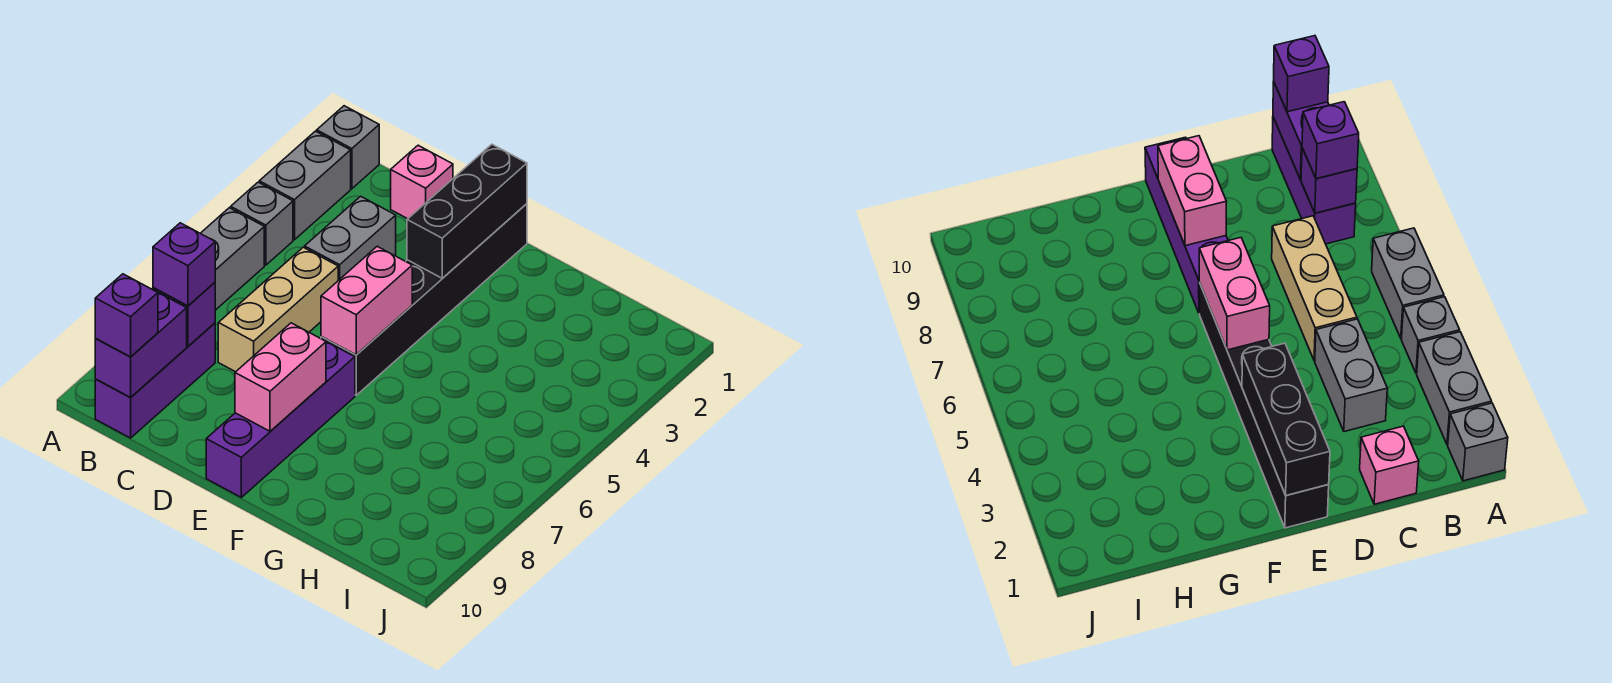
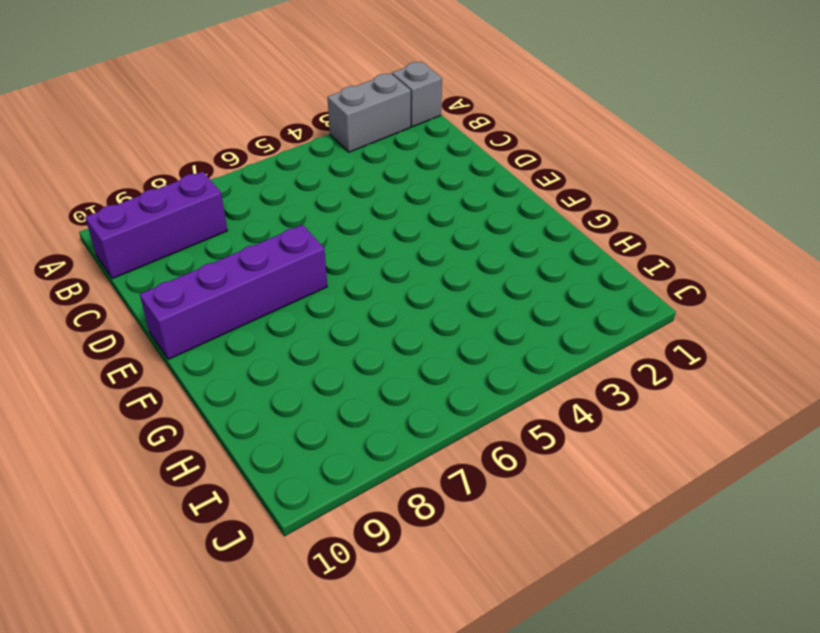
none -> grey 1x1 brick [231,182,293,265]
none -> grey 1x2 brick [201,208,264,310]
none -> pink 1x1 brick [391,145,453,219]

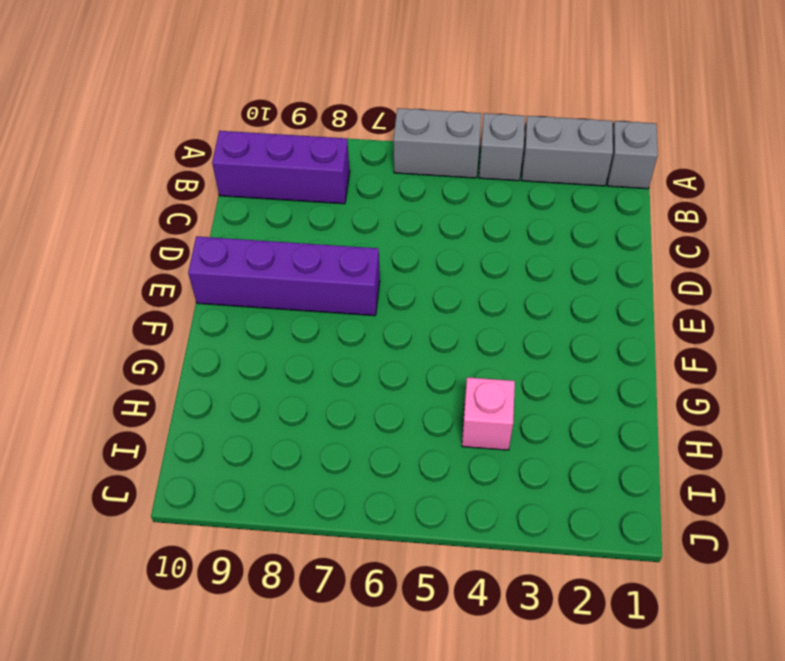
pink 1x1 brick [462,377,515,450] -> pink 1x1 brick moved to [391,145,453,219]
none -> grey 1x2 brick [305,196,396,280]
none -> tan 1x3 brick [218,247,338,372]
none -> black 1x6 brick [321,204,527,395]

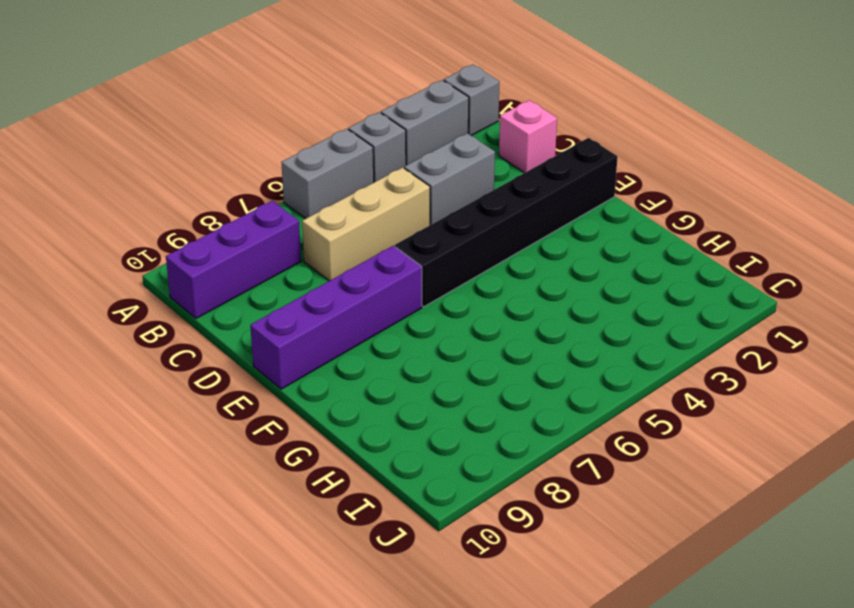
none -> purple 1x1 brick [153,283,215,346]
none -> purple 1x2 brick [95,293,187,397]
none -> black 1x3 brick [407,144,527,278]

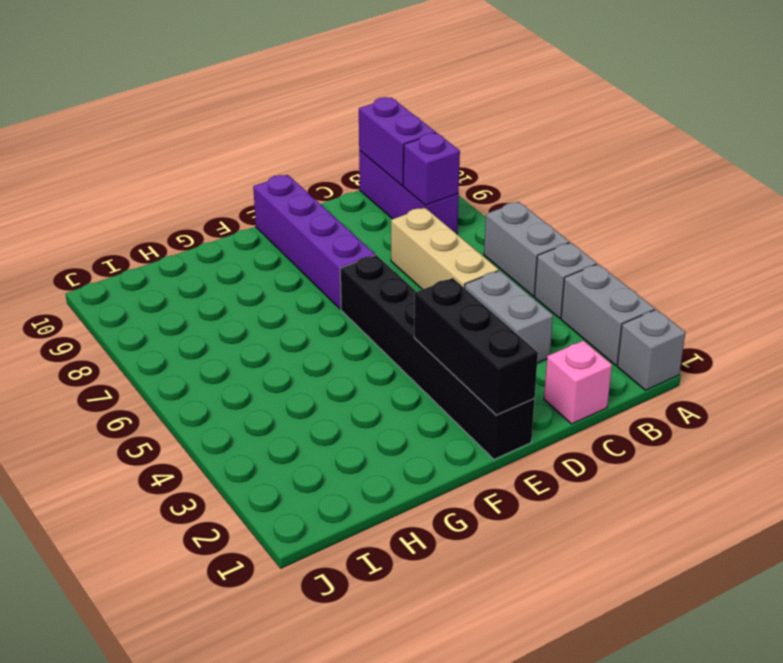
none -> pink 1x2 brick [321,246,412,355]
none -> pink 1x2 brick [235,323,326,431]
none -> purple 1x1 brick [153,223,215,306]

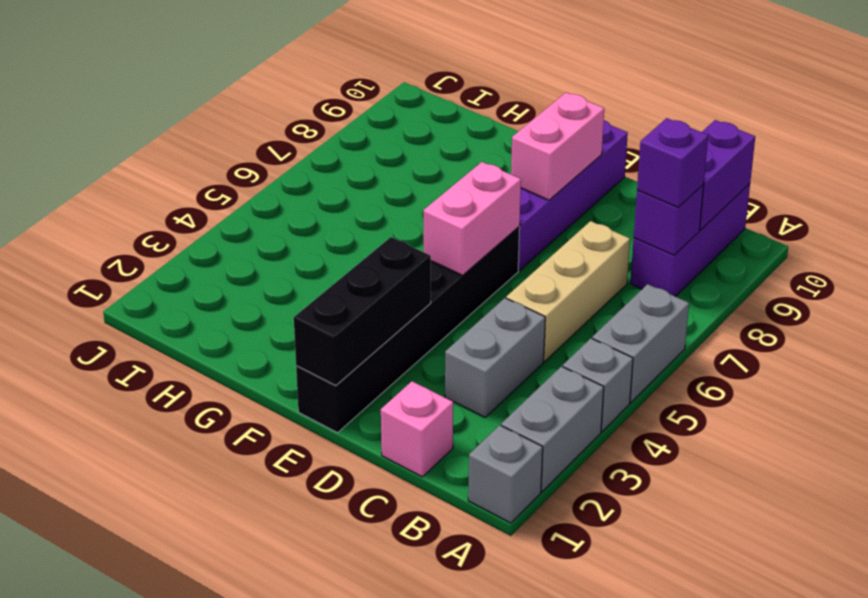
none -> purple 1x1 brick [95,274,158,357]

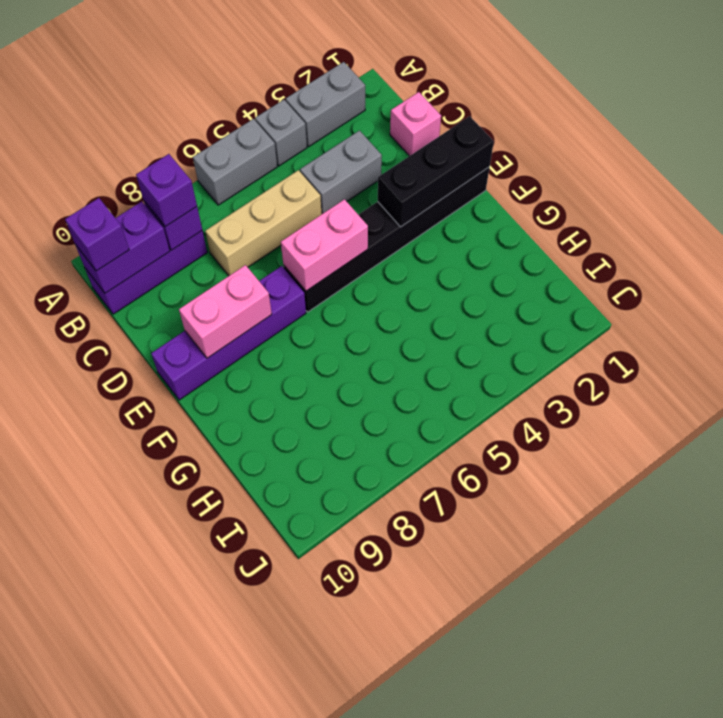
none -> grey 1x1 brick [317,106,379,189]

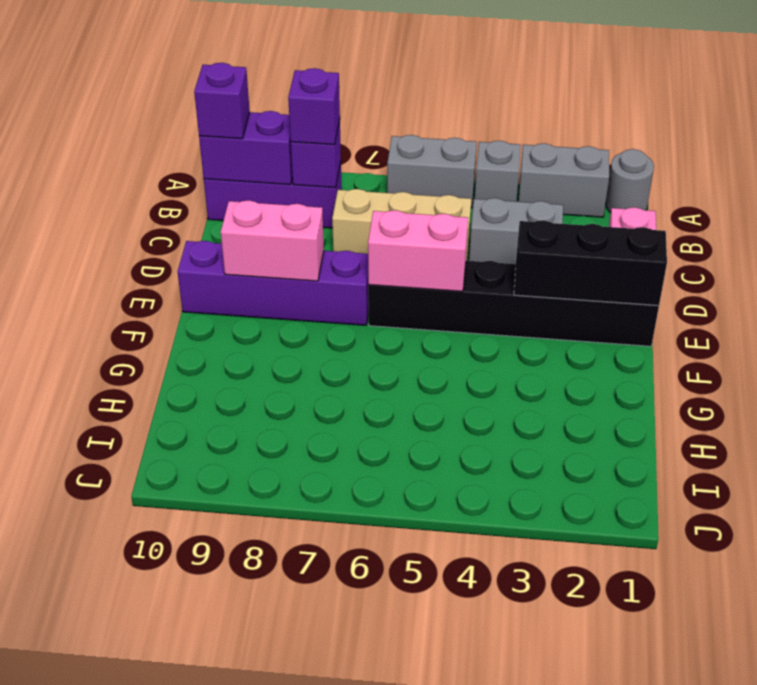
grey 1x1 round brick [606,149,654,213] -> grey 1x1 brick [317,106,379,189]

